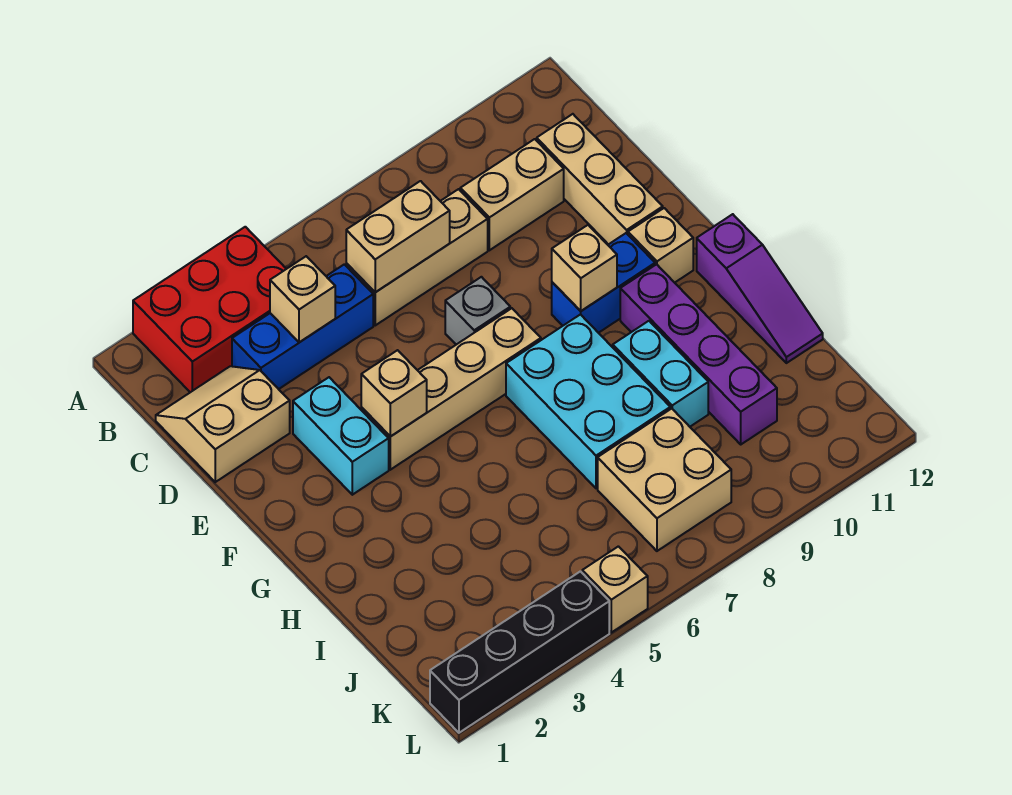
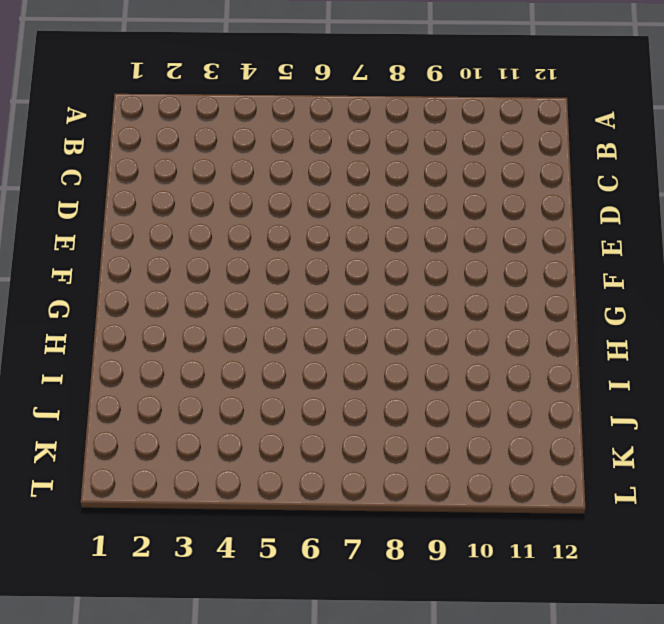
none -> red 2x3 brick [133,227,286,392]
none -> tan 2x2 slope [156,366,290,482]
none -> blue 1x3 brick [232,264,373,389]

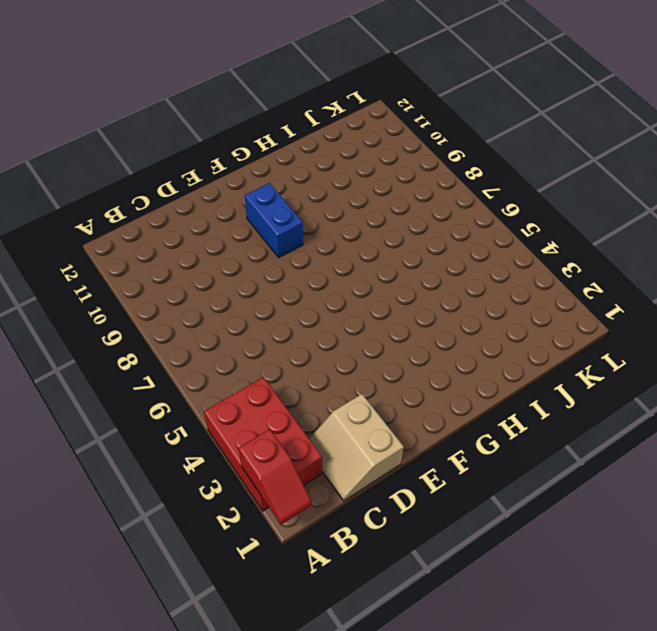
red 1x2 slope [239,429,312,525] -> none
none -> blue 1x3 brick [232,264,373,389]
none -> tan 1x3 brick [346,189,488,325]
none -> tan 1x2 brick [460,139,564,250]

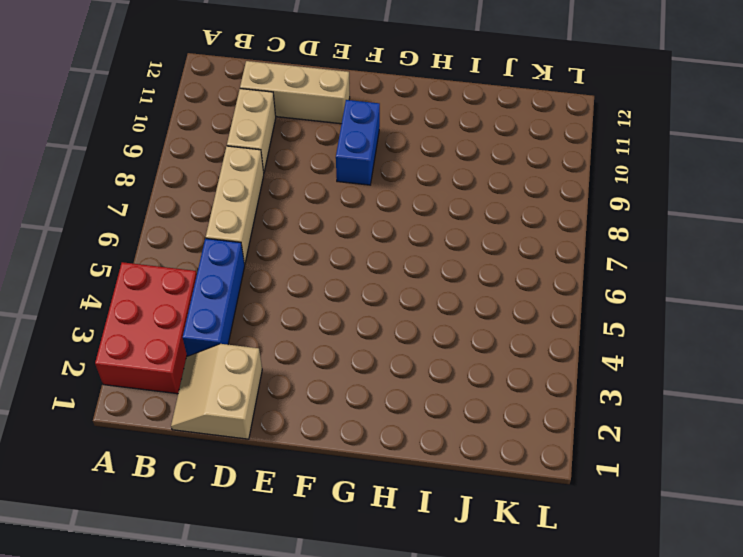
none -> cyan 1x2 brick [293,377,389,495]
none -> grey 1x1 brick [445,277,510,345]
none -> tan 1x4 brick [361,308,541,470]

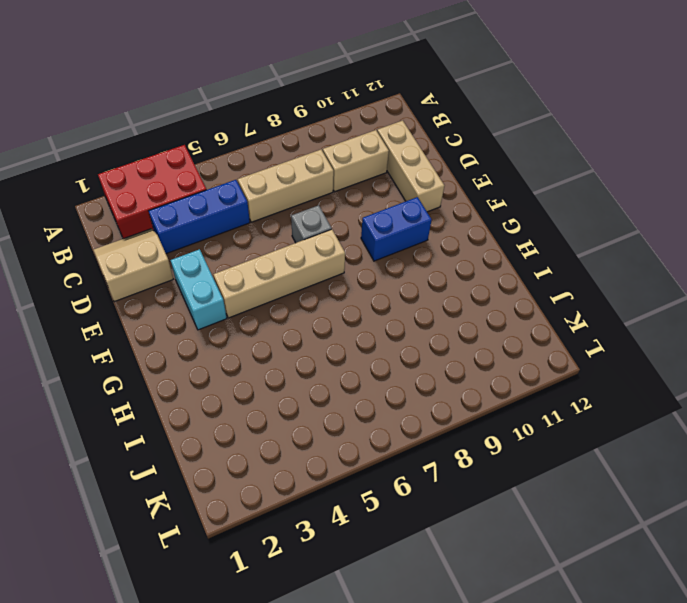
none -> tan 1x1 brick [628,208,693,283]
none -> cyan 2x3 brick [506,314,670,488]
none -> purple 1x4 brick [620,264,777,444]

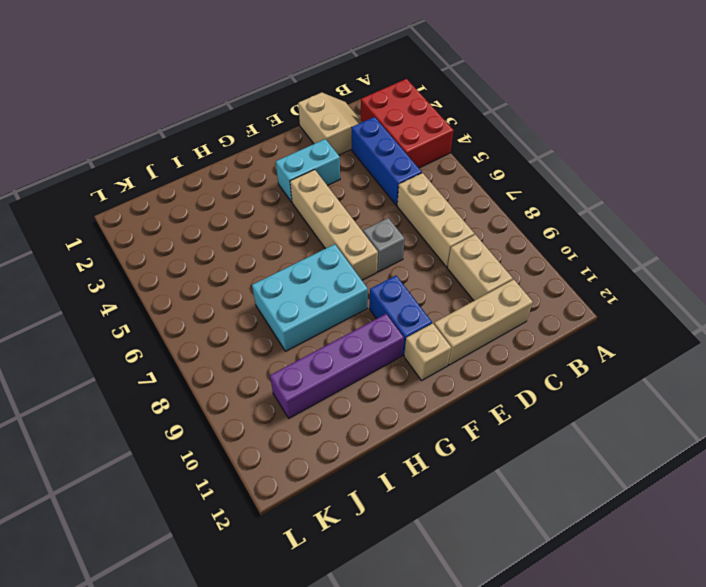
none -> purple 1x3 slope [697,214,823,363]
none -> cyan 1x2 brick [613,321,708,427]
none -> tan 2x2 brick [598,409,731,551]

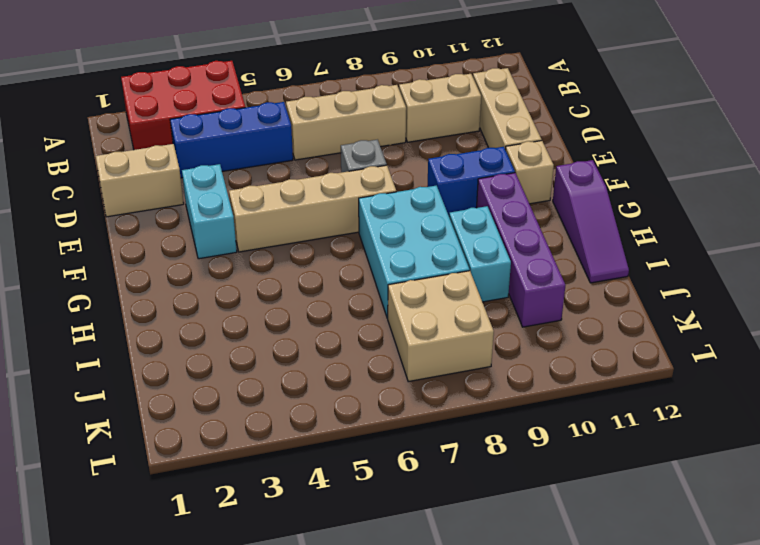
none -> black 1x4 brick [430,571,609,733]
none -> tan 1x1 brick [582,546,648,632]
none -> tan 1x1 brick [270,256,335,342]

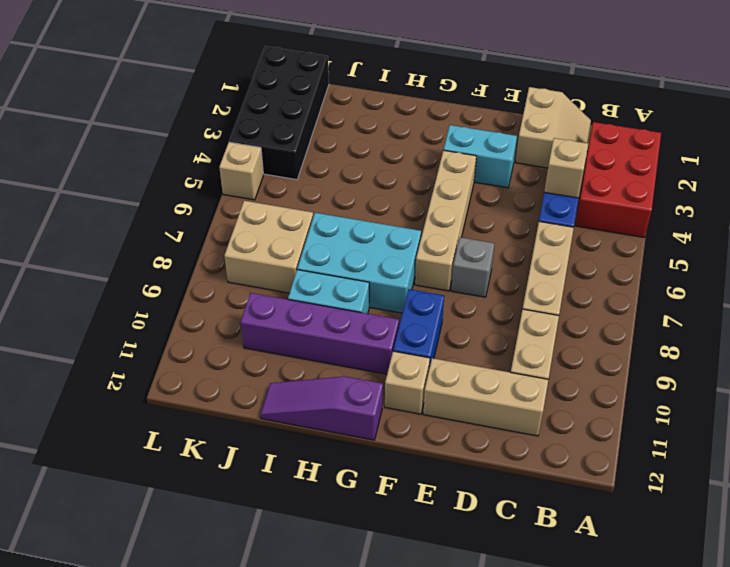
black 2x4 brick [229,46,329,180] -> black 1x4 brick [430,571,609,733]
none -> tan 1x2 brick [346,181,450,292]
none -> tan 1x1 brick [361,350,427,437]
none -> tan 1x1 brick [552,225,617,311]

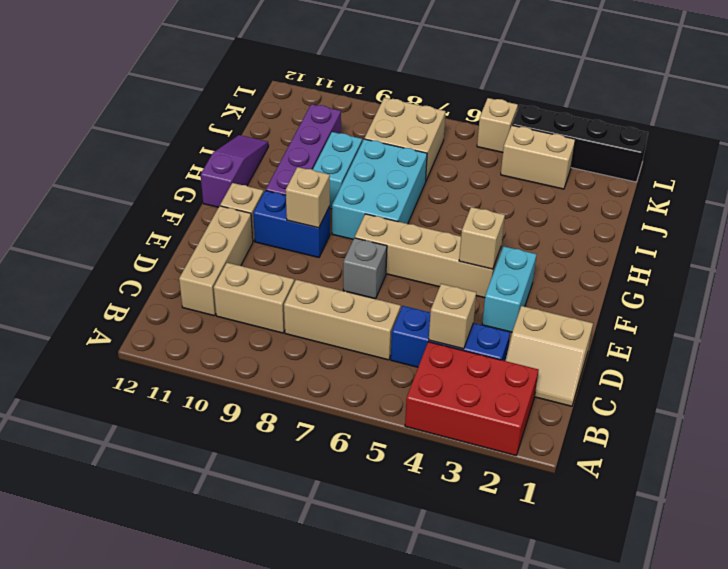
tan 1x2 brick [501,125,575,189] -> tan 1x2 brick moved to [346,181,450,292]

